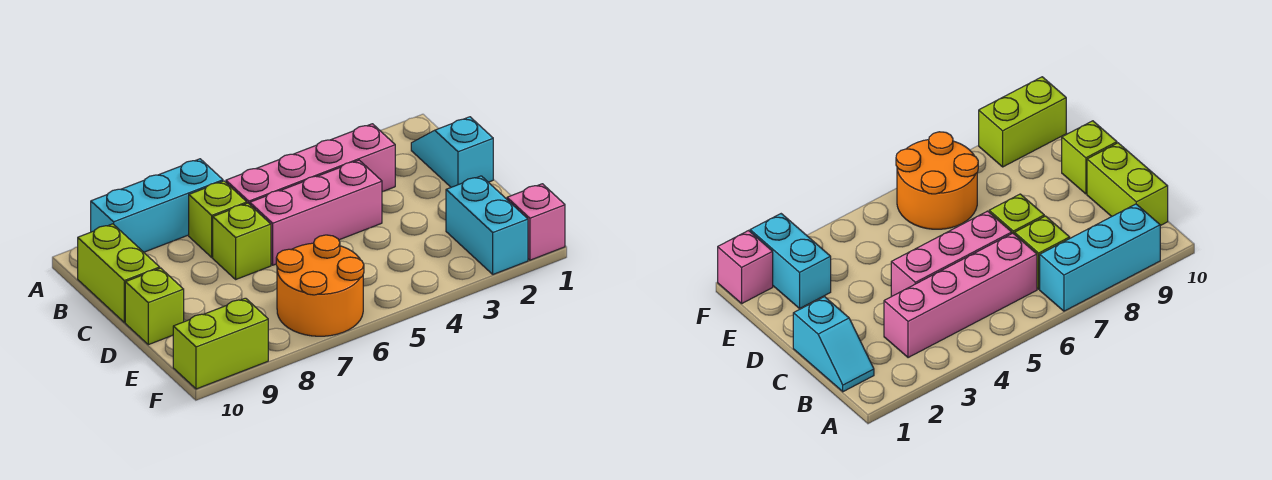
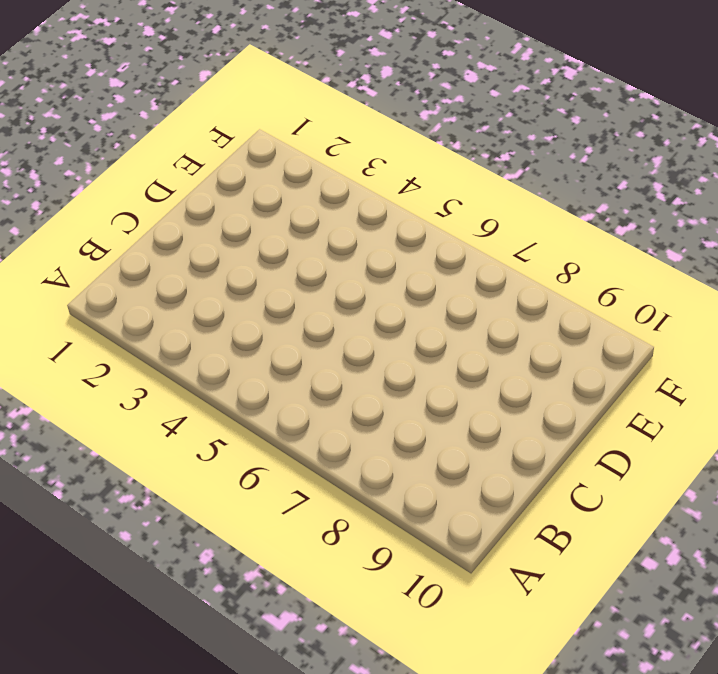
none -> cyan 1x3 brick [91,159,223,252]
none -> cyan 1x2 slope [411,117,493,187]
none -> pink 1x4 brick [226,124,395,204]

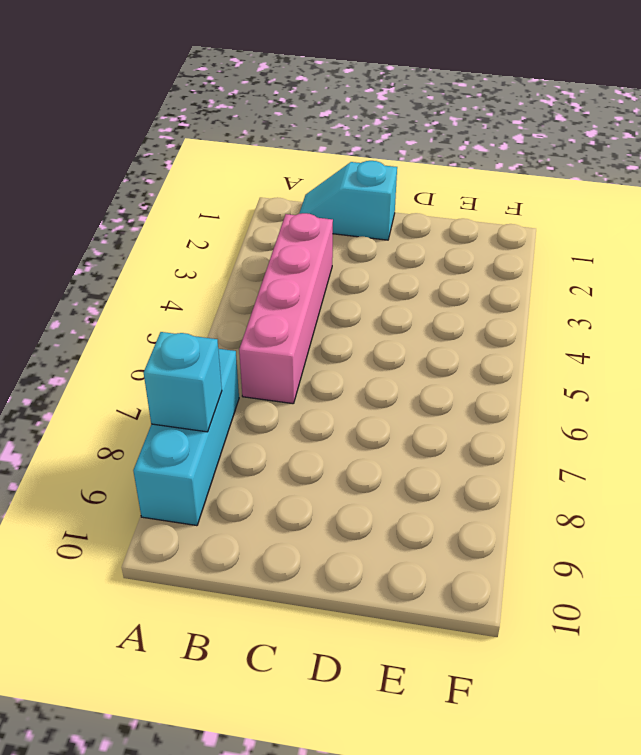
cyan 1x1 brick [144,332,222,432] -> none
none -> lime 1x1 brick [189,181,247,257]
none -> lime 1x2 brick [78,224,160,322]
none -> pink 1x3 brick [250,160,382,265]

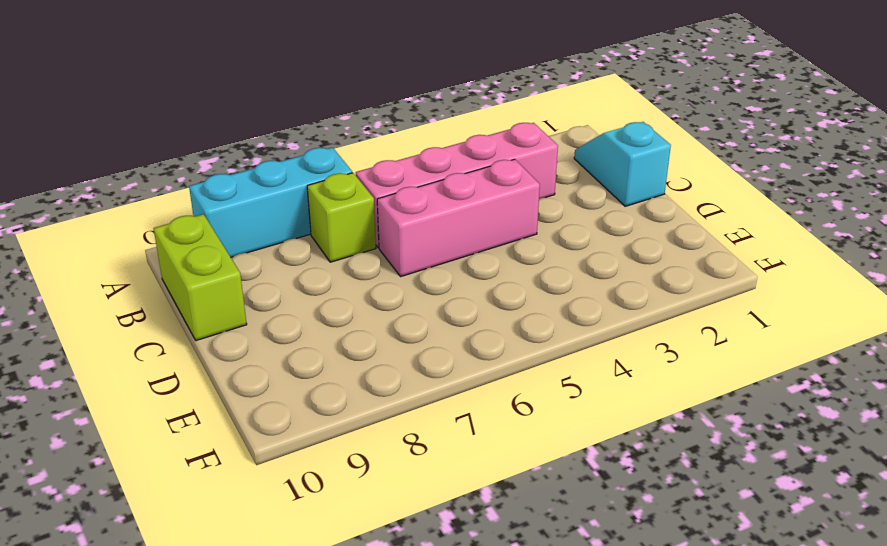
none -> lime 1x1 brick [213,203,271,279]
none -> lime 1x1 brick [125,268,184,345]
none -> cyan 1x2 brick [446,176,528,274]

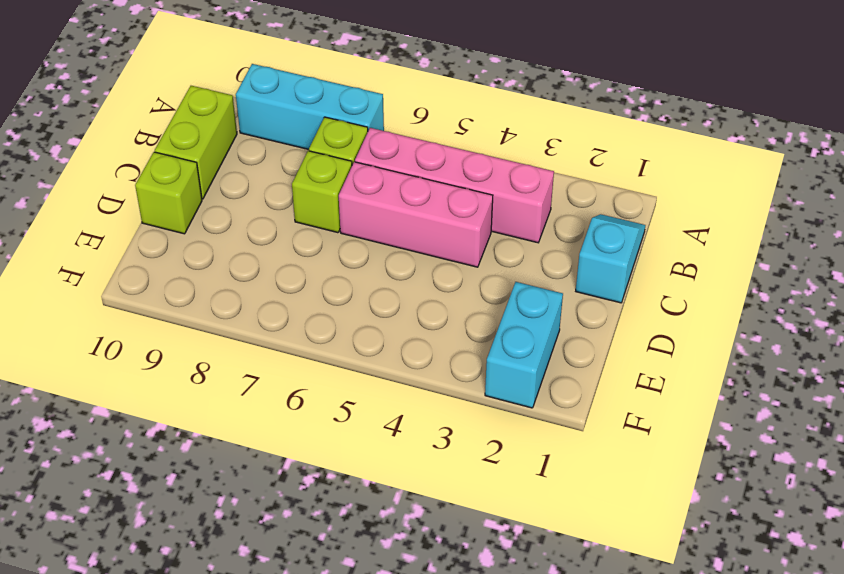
none -> orange 2x2 round brick [276,235,364,336]
none -> pink 1x1 brick [507,184,565,260]
none -> lime 1x2 brick [173,298,268,389]

